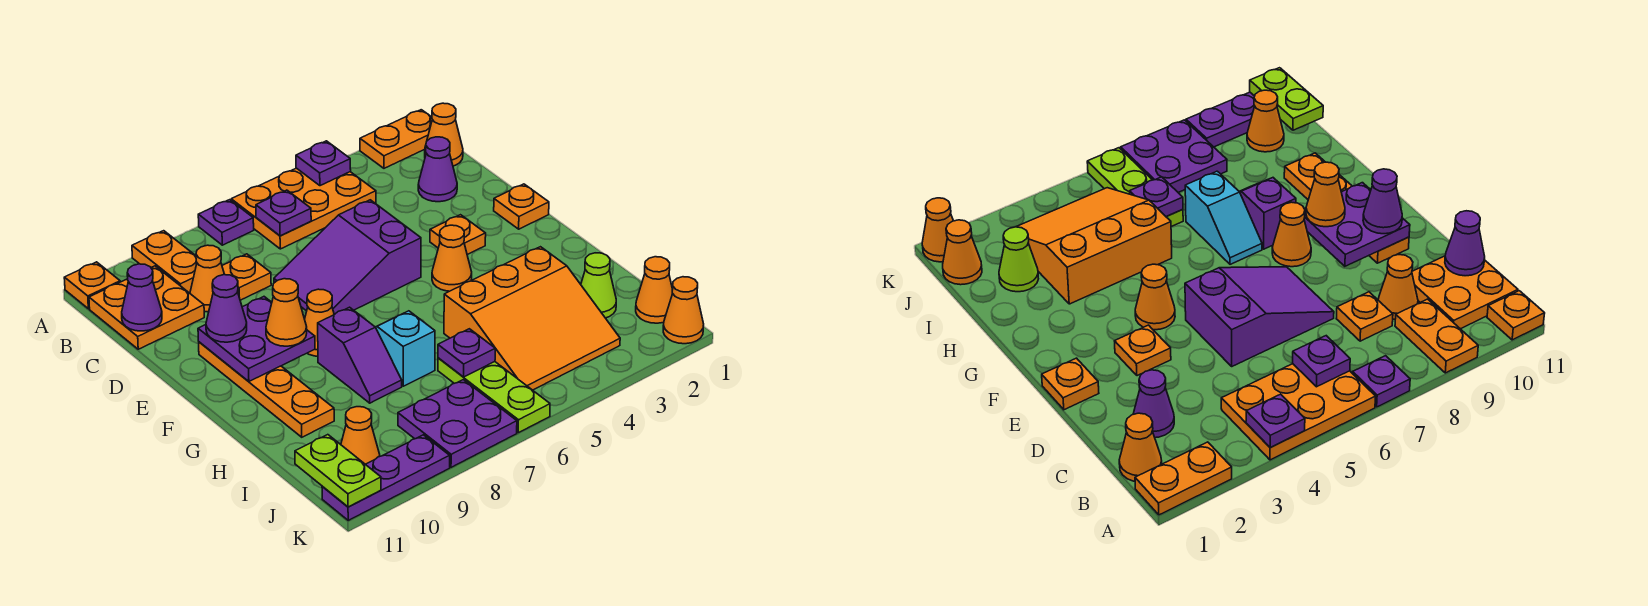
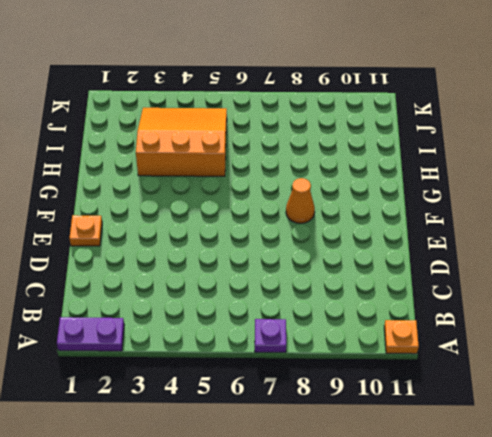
purple 1x2 plate [57,317,124,351] -> orange 1x2 plate [360,110,432,168]
none -> orange 2x3 plate [231,168,376,249]
none -> orange 1x2 plate [132,231,197,293]
none -> orange 1x1 cone [425,103,463,166]
none -> orange 2x2 plate [89,266,204,349]

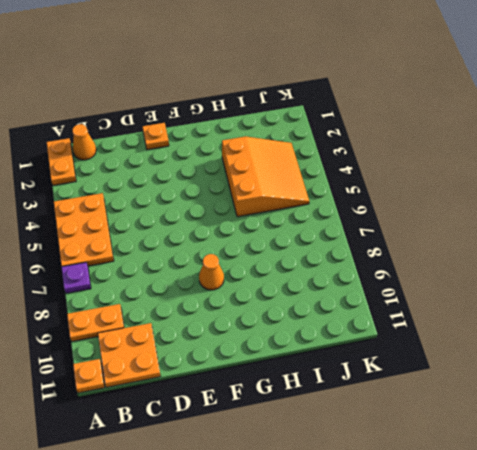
none -> purple 1x1 cone [418,137,457,202]
none -> orange 1x1 plate [222,254,271,300]
none -> orange 1x1 cone [190,245,225,312]
none -> purple 2x3 slope [274,200,421,315]

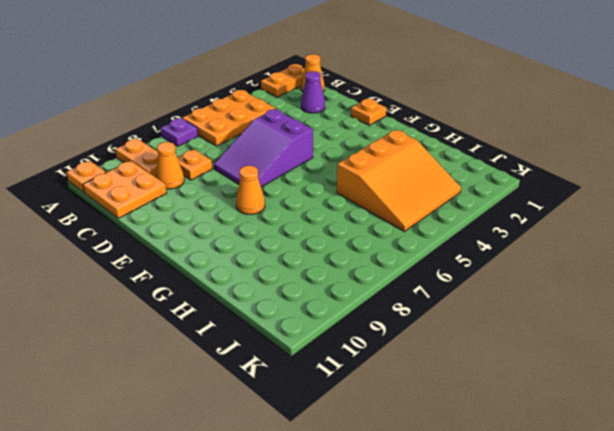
none -> orange 1x1 plate [430,215,486,255]
none -> orange 1x4 plate [199,342,334,437]
none -> orange 1x1 cone [432,225,472,291]
none -> cyan 1x2 slope [376,311,435,386]

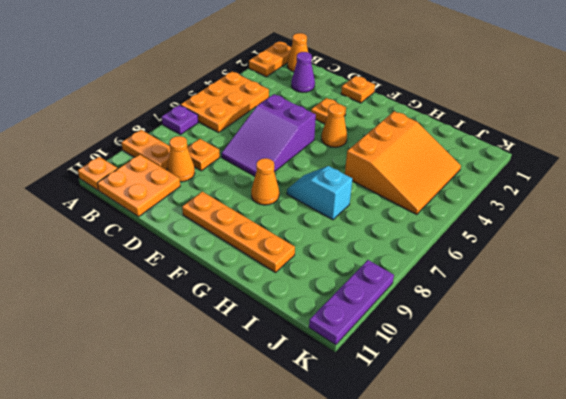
none -> purple 1x2 slope [318,307,402,403]
none -> lime 1x1 cone [581,253,616,318]
none -> lime 1x3 plate [438,358,550,433]
none -> orange 1x1 cone [636,257,673,323]

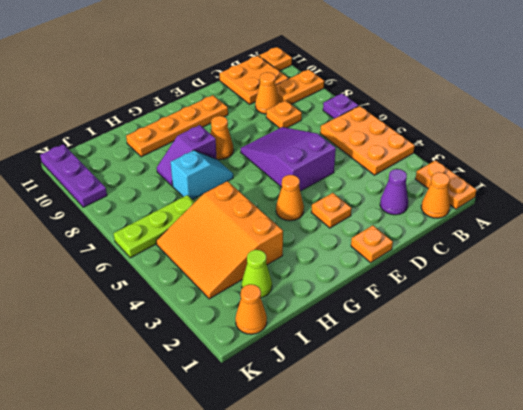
none -> purple 2x2 plate [398,380,517,467]
none -> orange 1x1 cone [341,407,380,464]
none -> orange 1x1 cone [663,277,704,344]
none -> purple 1x1 plate [296,141,351,186]

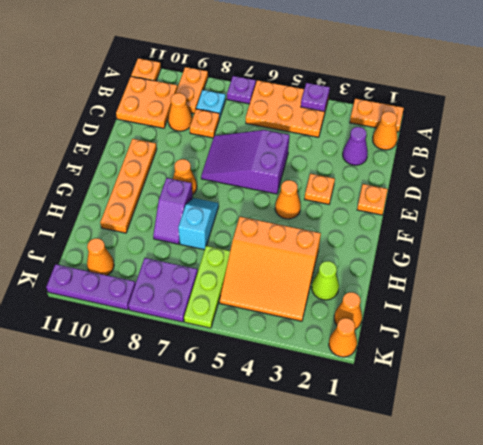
cyan 1x1 plate [196,90,226,118] -> none
none -> purple 1x1 plate [256,190,311,236]
none -> purple 1x1 cone [122,264,162,331]
none -> purple 2x2 plate [198,297,315,381]
none -> purple 1x1 plate [438,329,495,377]

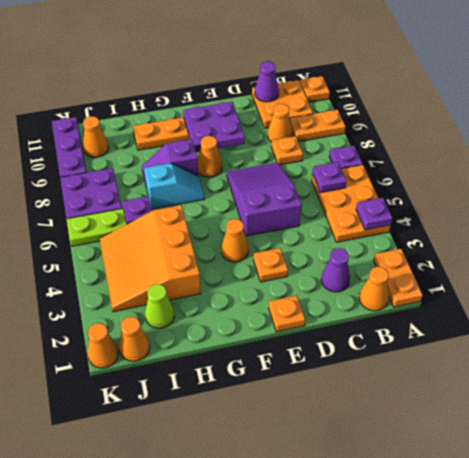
none -> lime 1x2 plate [295,435,381,507]
none -> purple 1x1 cone [206,275,247,342]
none -> orange 1x1 cone [266,279,307,346]

